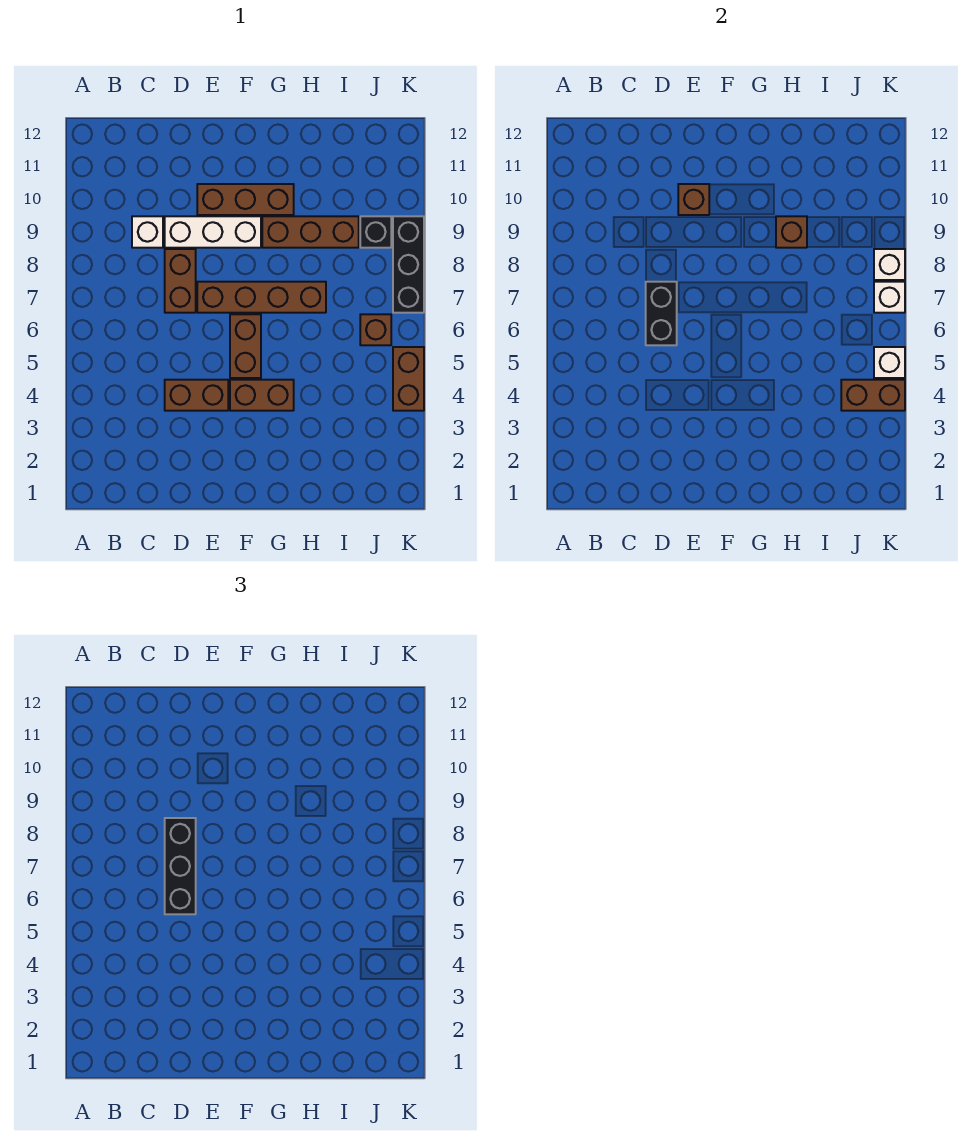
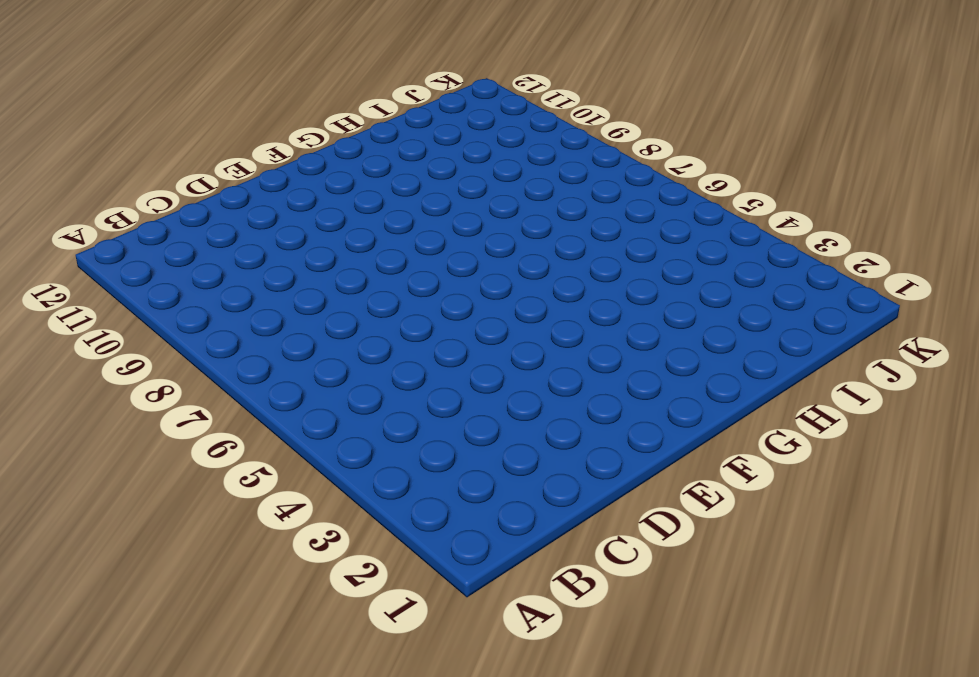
none -> white 1x1 brick [132,216,163,248]
none -> brown 1x2 brick [165,380,228,411]
none -> brown 1x2 brick [165,249,196,313]

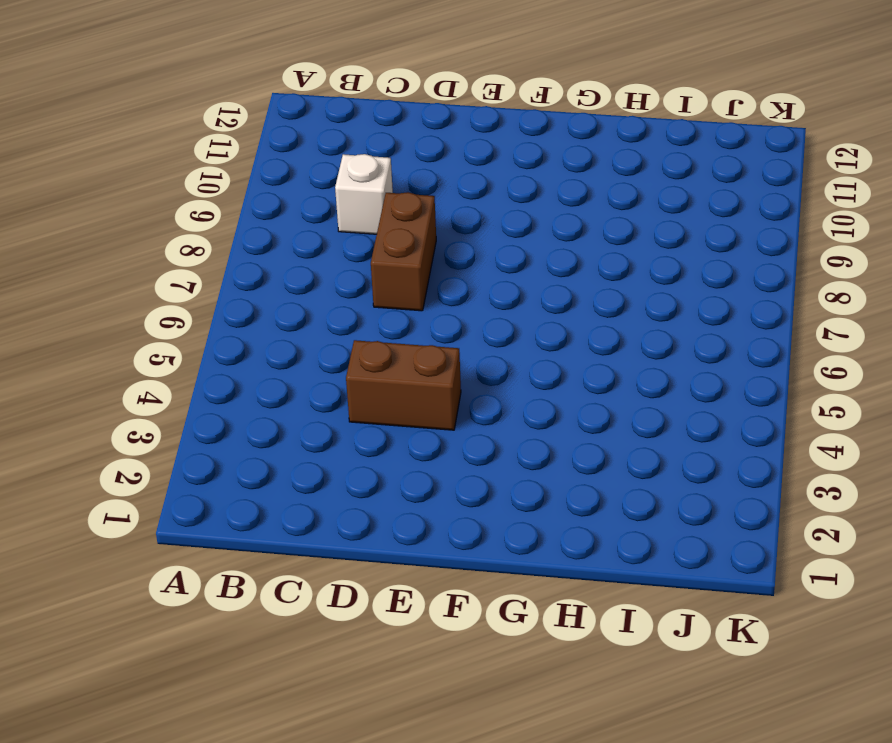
none -> white 1x3 brick [165,216,261,248]
none -> brown 1x4 brick [197,282,326,313]
none -> brown 1x3 brick [197,184,294,215]

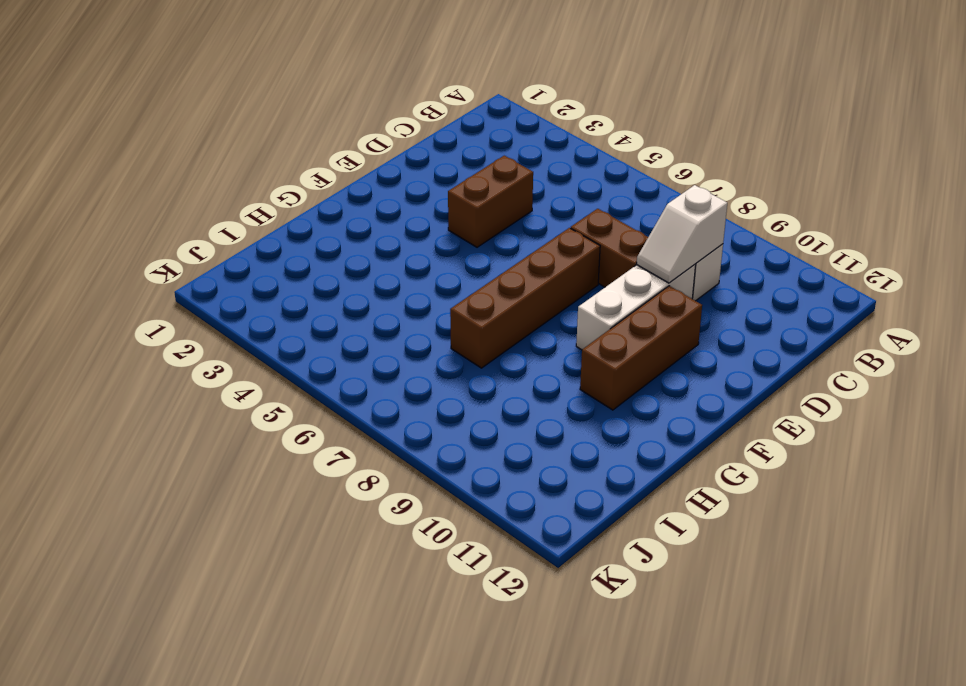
white 1x2 slope [637,185,727,283] -> none
none -> brown 1x2 brick [230,380,294,411]
none -> brown 1x2 brick [230,314,261,378]
none -> brown 1x3 brick [262,216,359,248]

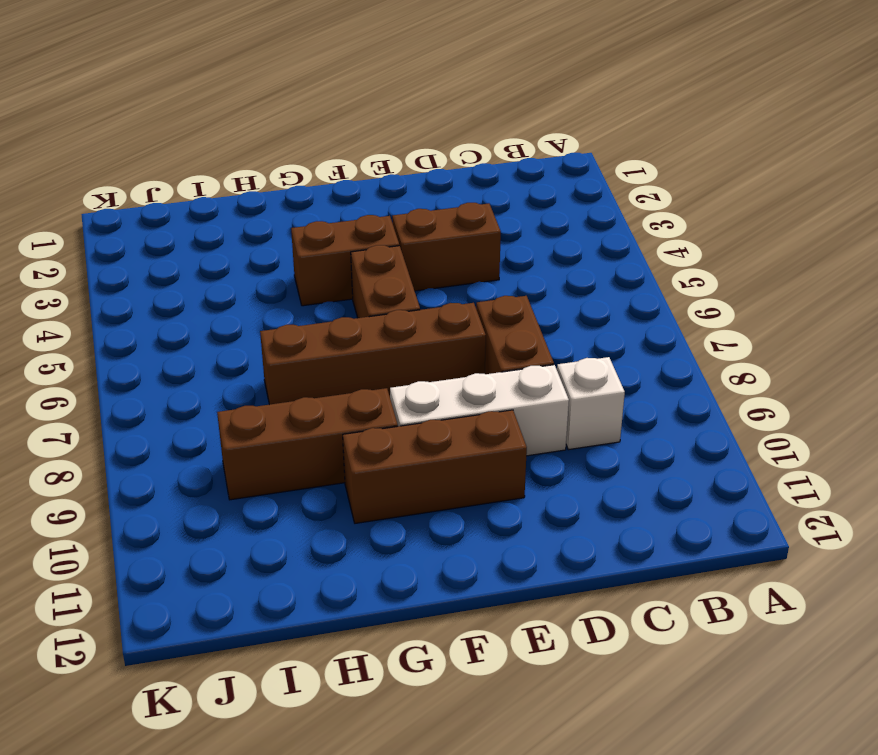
none -> brown 1x1 brick [360,314,391,345]
none -> black 1x1 brick [360,216,391,248]
none -> brown 1x2 brick [393,347,424,411]

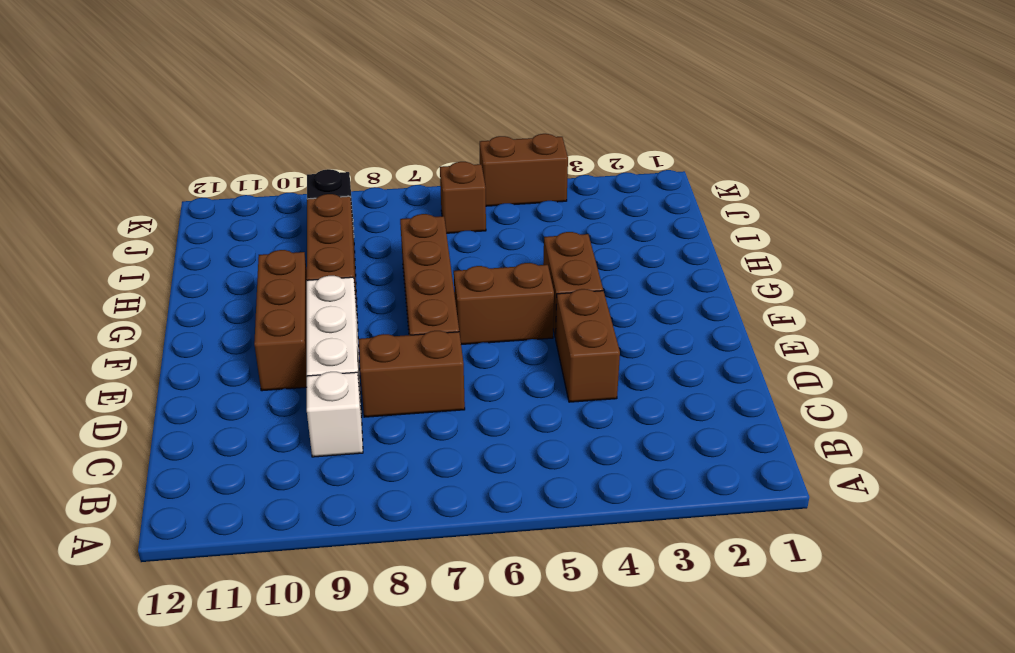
none -> black 1x3 brick [393,216,424,313]
none -> black 1x2 brick [646,282,677,345]
none -> brown 1x1 brick [678,184,709,215]

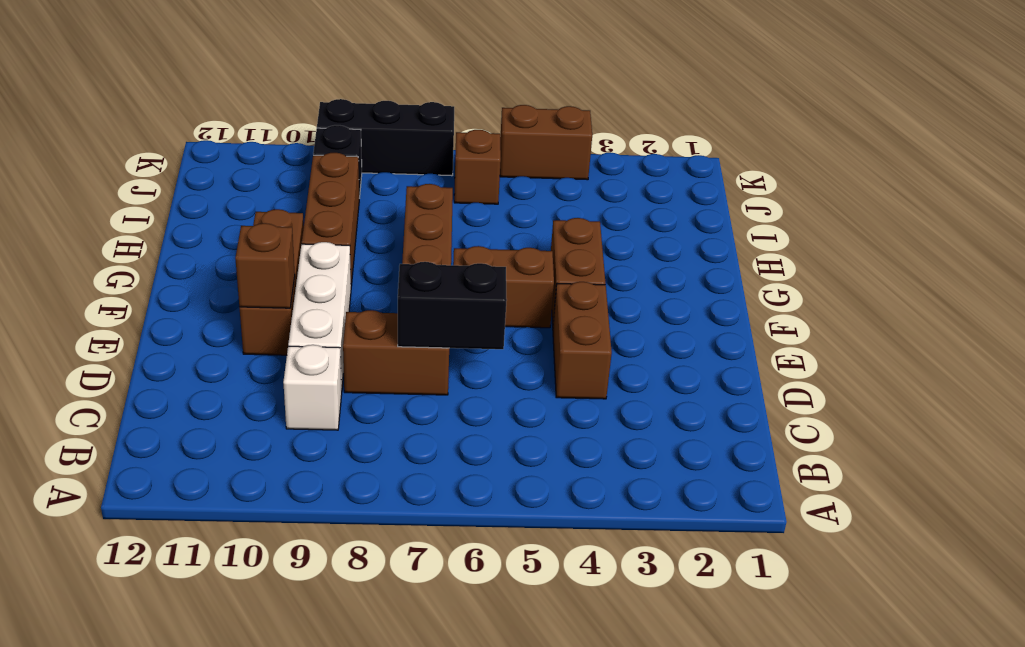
none -> brown 1x1 brick [776,216,807,248]
none -> brown 1x2 brick [841,380,905,411]
none -> white 1x1 brick [874,347,905,378]

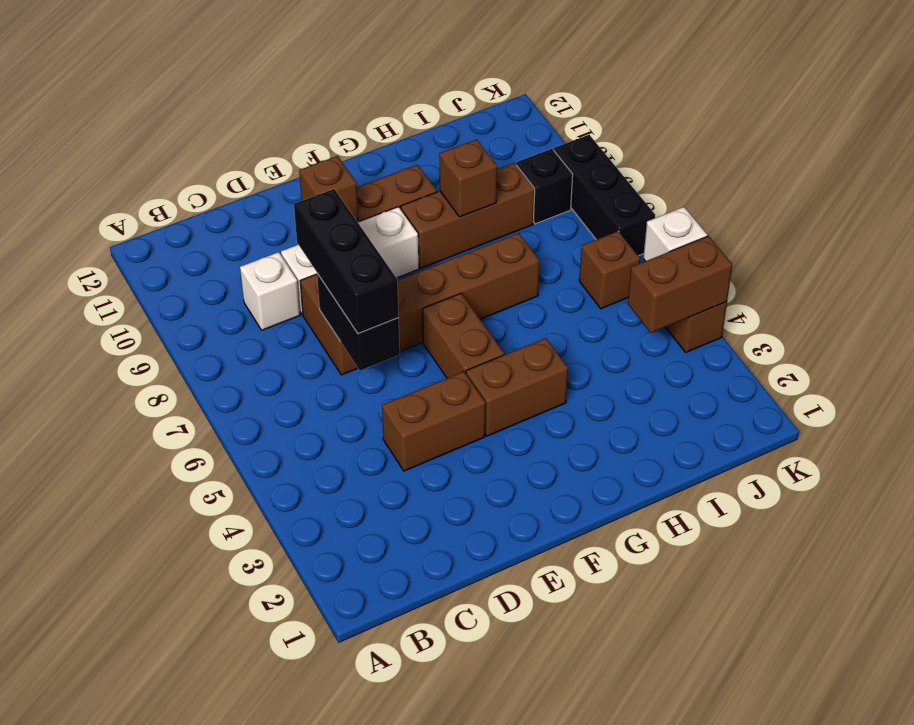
none -> white 1x1 brick [874,282,905,313]
none -> white 1x1 brick [874,249,905,280]

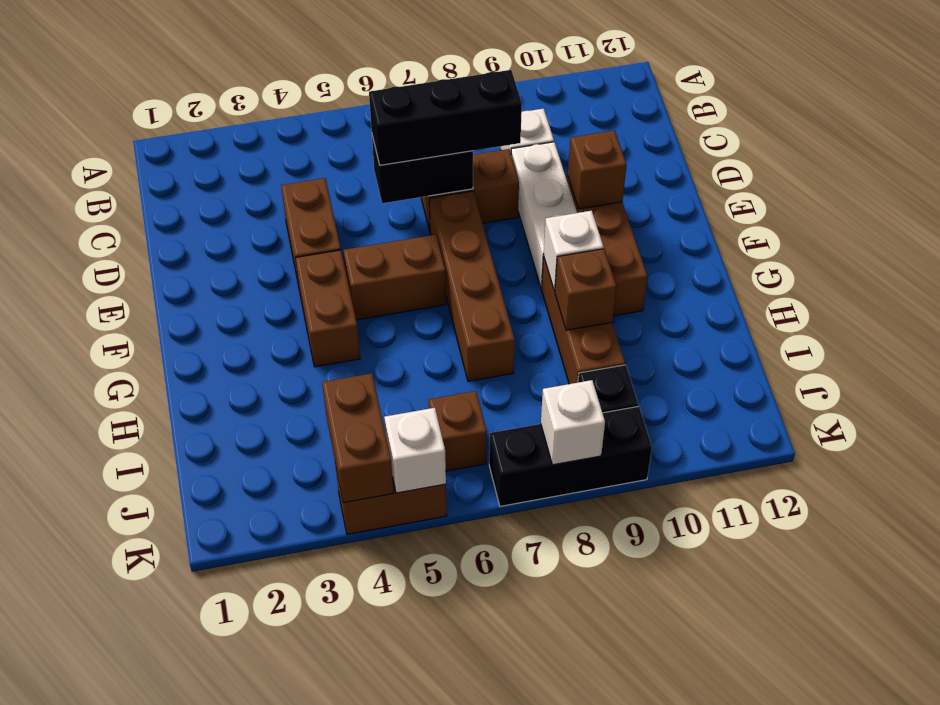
white 1x1 brick [544,211,604,291] -> white 1x1 brick moved to [874,282,905,313]

